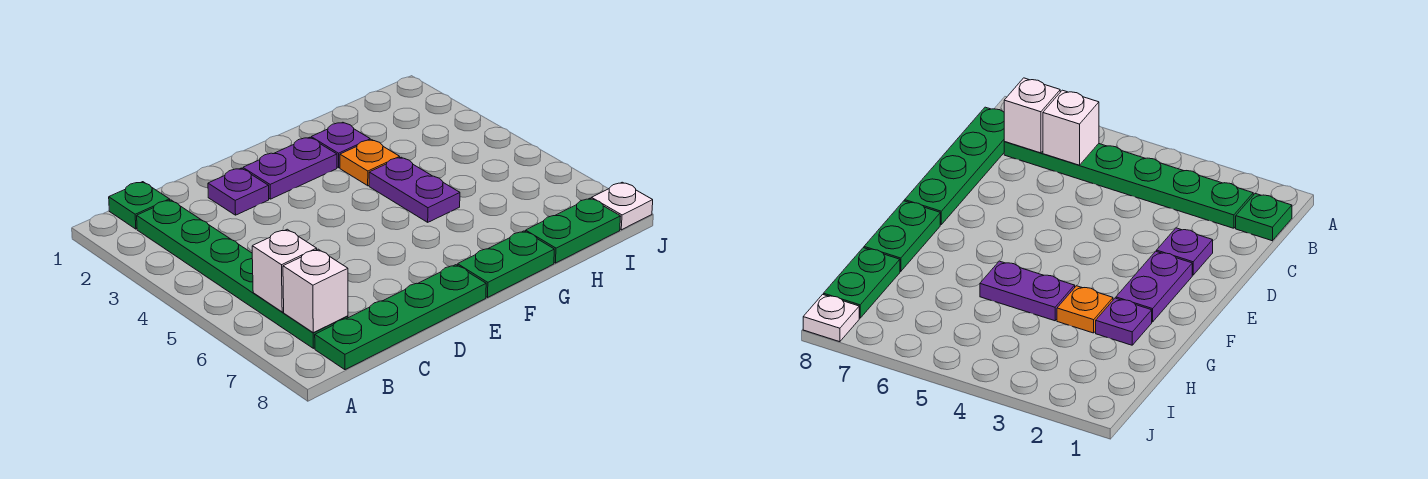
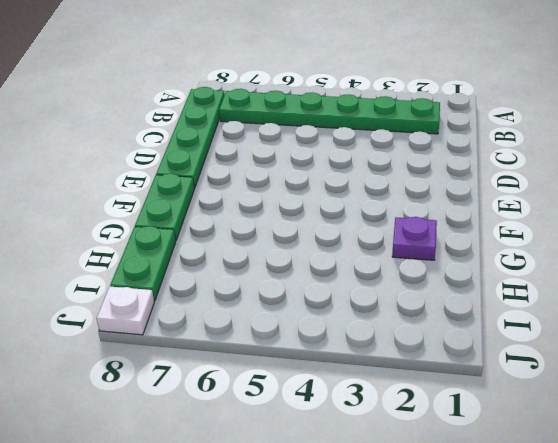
none -> green 1x1 plate [109,182,170,229]
none -> purple 1x1 plate [208,168,269,215]
none -> purple 1x2 plate [243,137,337,199]

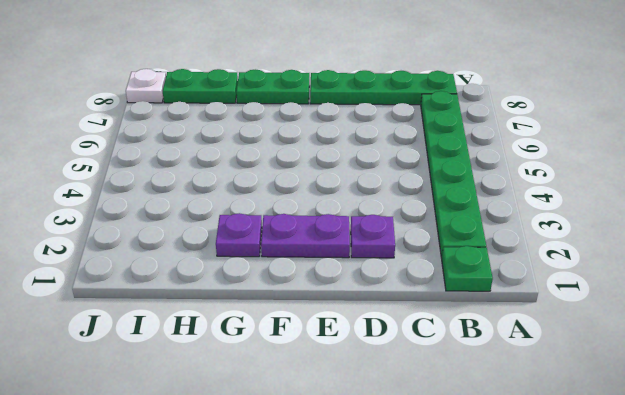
none -> orange 1x1 plate [340,140,400,186]
none -> purple 1x2 plate [369,157,460,222]
none -> white 1x1 brick [252,229,317,312]

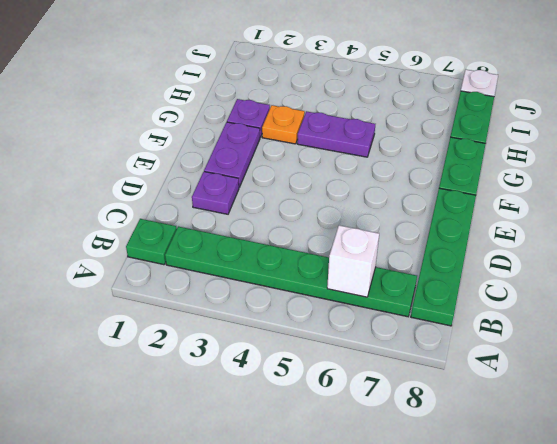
none -> white 1x1 brick [283,249,348,333]

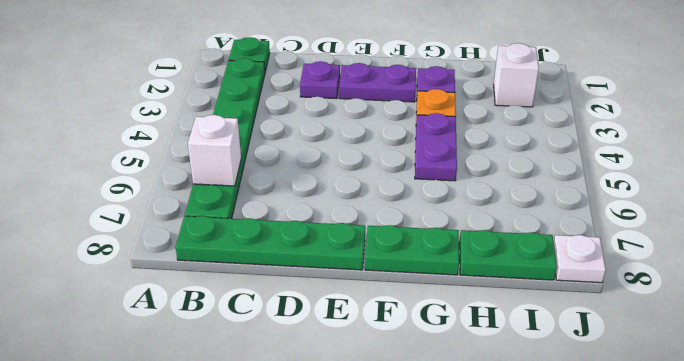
white 1x1 brick [494,43,539,107] -> white 1x1 brick moved to [283,249,348,333]

